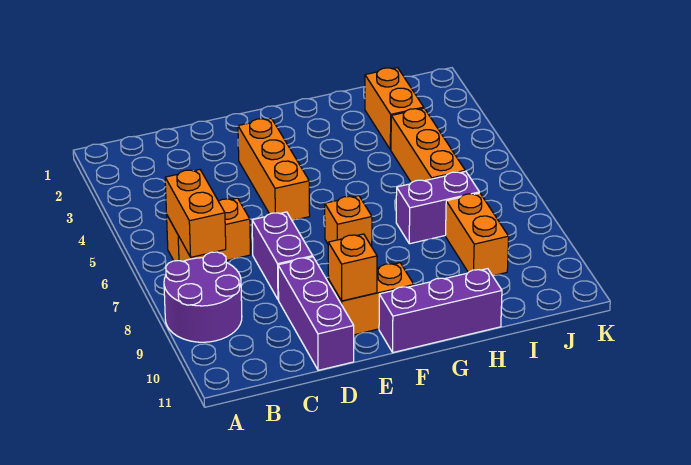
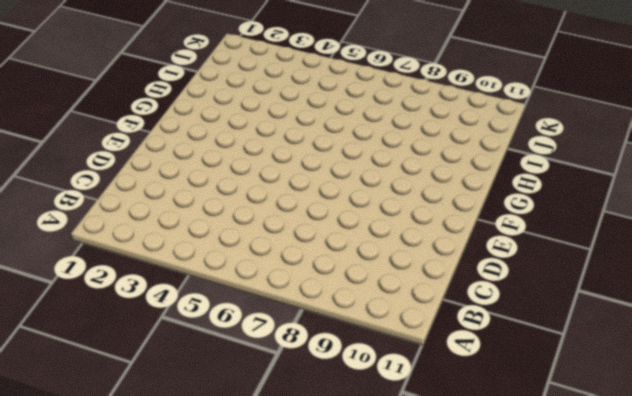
none -> purple 2x2 round brick [164,252,242,342]
none -> orange 1x2 brick [167,198,250,261]
none -> purple 1x2 brick [252,212,313,300]

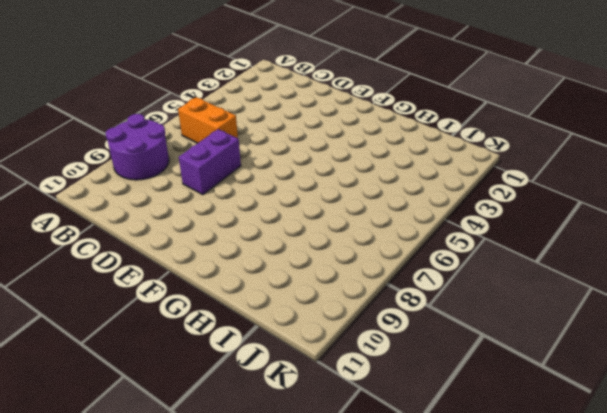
none -> purple 1x3 brick [278,257,354,370]
none -> orange 1x3 brick [238,118,310,221]
none -> orange 1x2 brick [329,263,414,335]

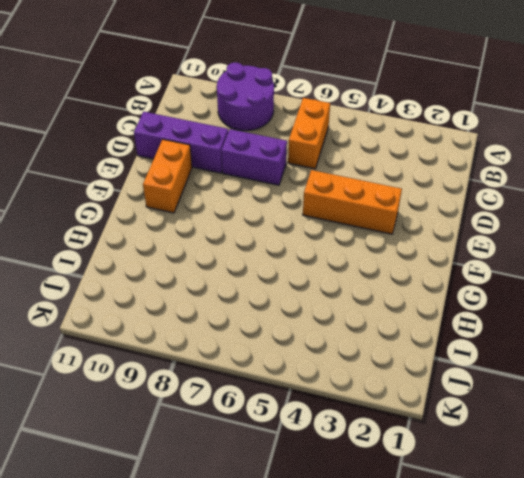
none -> orange 1x1 brick [325,196,372,246]
none -> purple 1x3 brick [379,269,502,352]
none -> purple 1x2 brick [396,171,479,244]

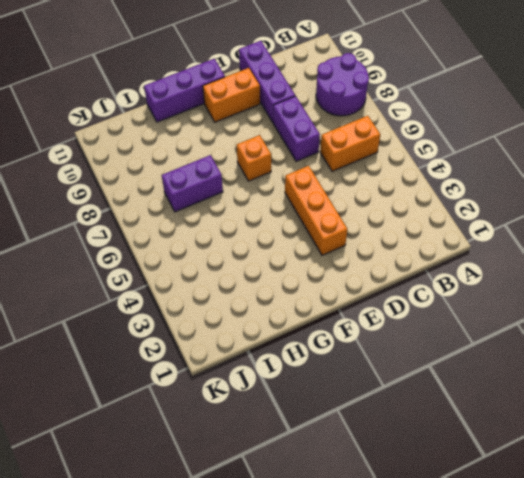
none -> orange 1x2 brick [365,68,424,150]
none -> orange 1x3 brick [391,108,465,183]
none -> orange 1x2 brick [446,193,509,276]

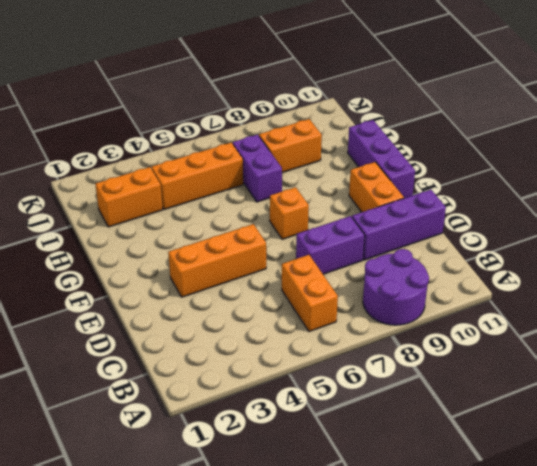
none -> orange 1x2 brick [165,170,226,257]
none -> orange 1x1 brick [328,234,377,301]

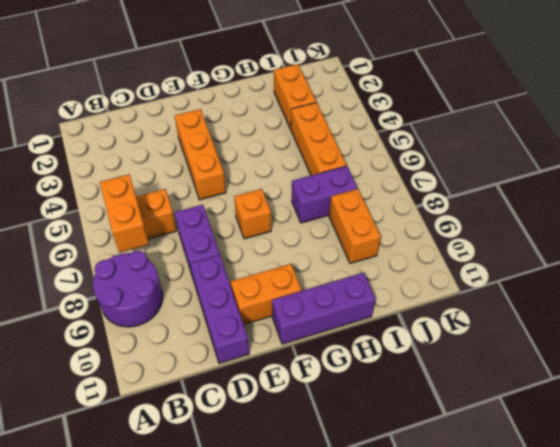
none -> orange 1x1 brick [328,234,377,301]

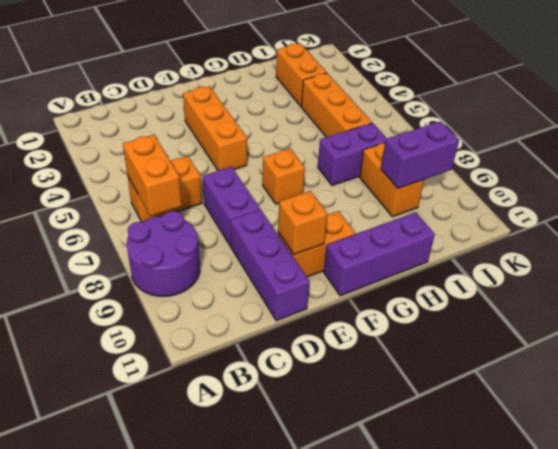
purple 1x2 brick [381,121,459,188] -> none

